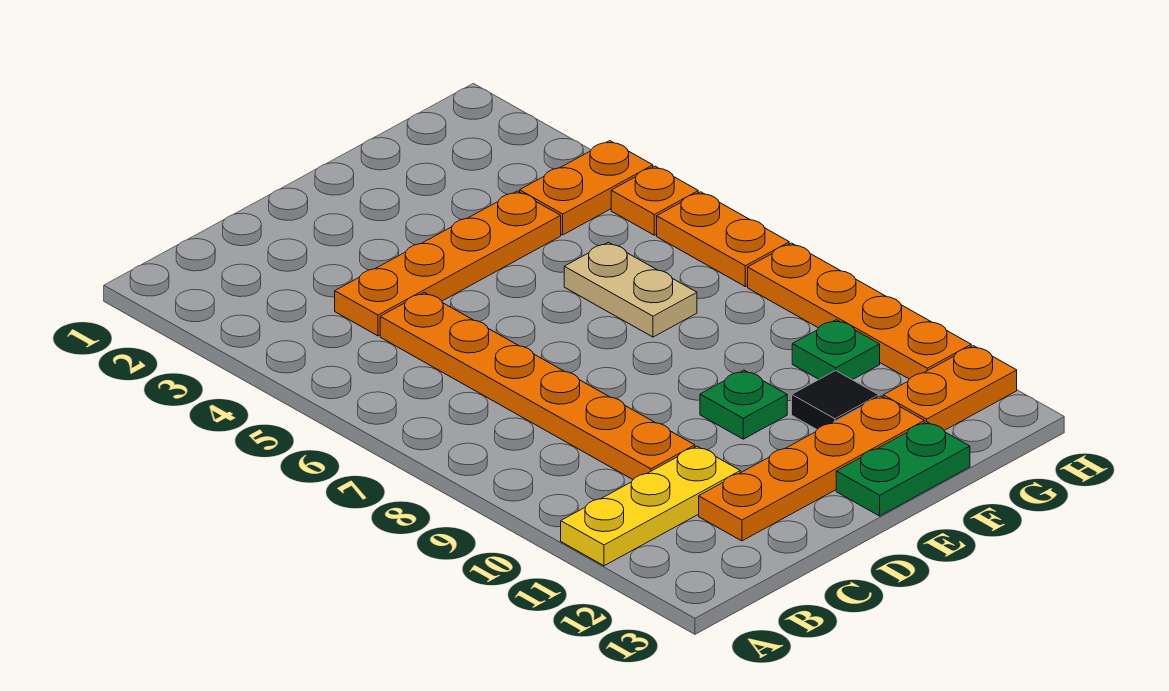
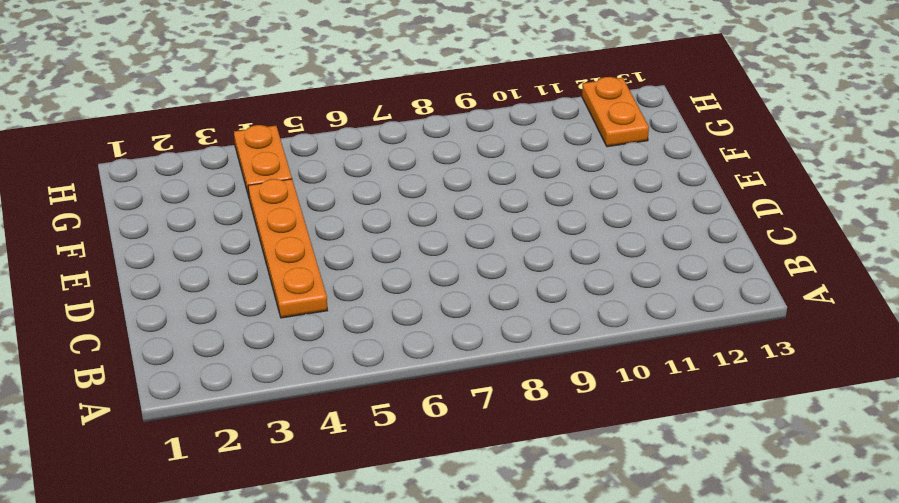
none -> yellow 1x3 plate [561,446,740,566]
none -> orange 1x6 plate [380,292,695,479]
none -> orange 1x4 plate [699,396,924,541]

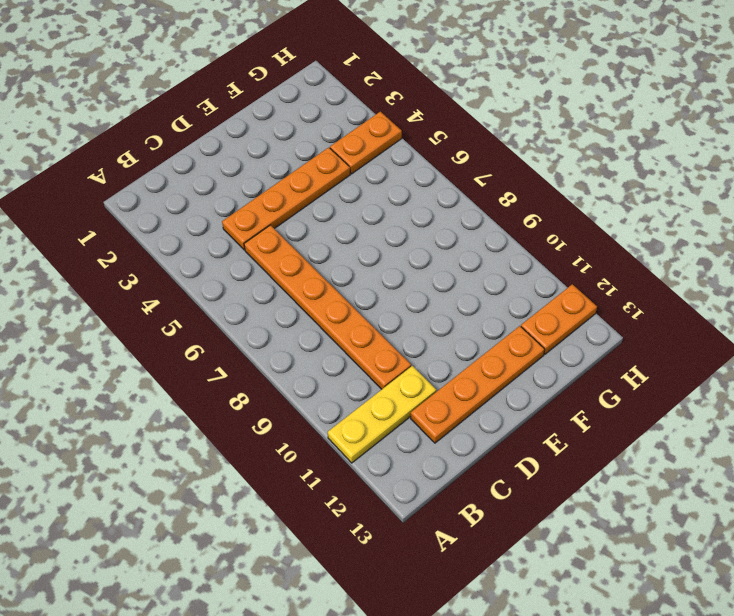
none -> green 1x1 plate [700,370,787,439]
none -> green 1x2 plate [836,422,970,516]
none -> tan 1x2 plate [564,242,697,337]

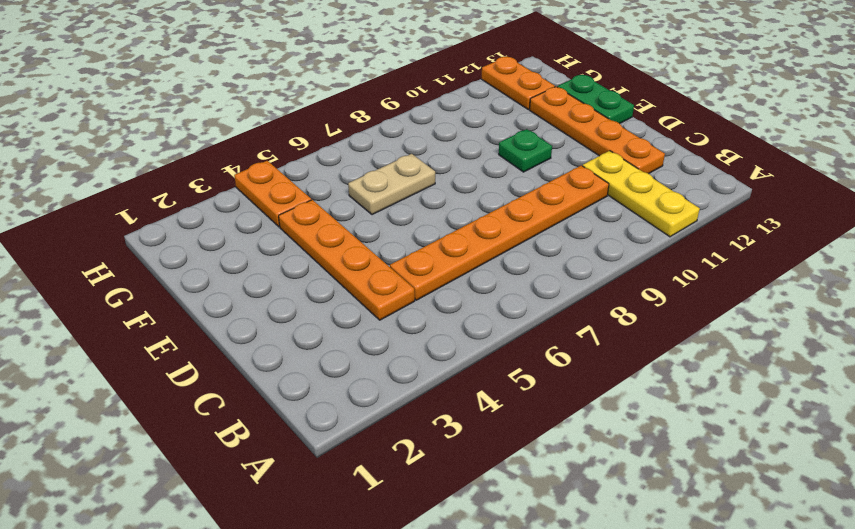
none -> black 1x1 tile [792,371,879,429]
none -> green 1x1 plate [792,320,880,380]
none -> orange 1x1 plate [611,166,698,235]

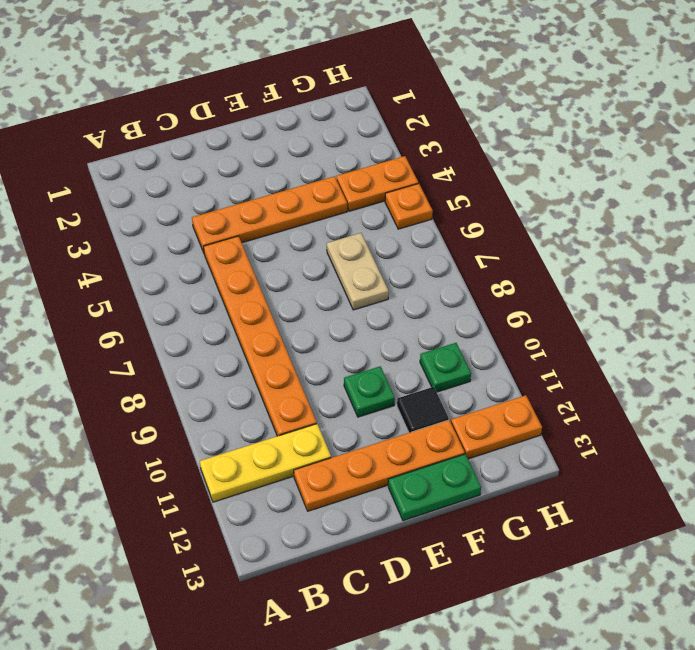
none -> orange 1x2 plate [657,192,789,287]
none -> orange 1x4 plate [748,243,971,379]

